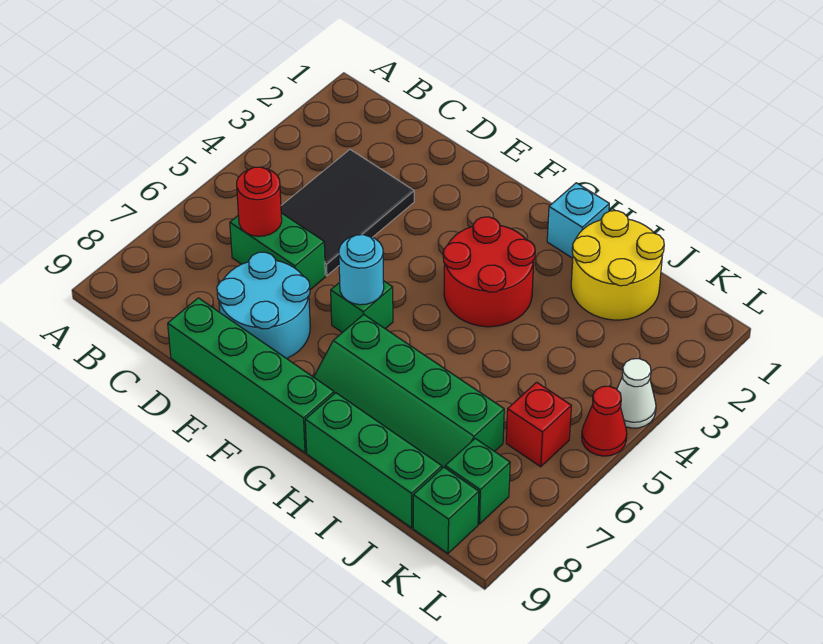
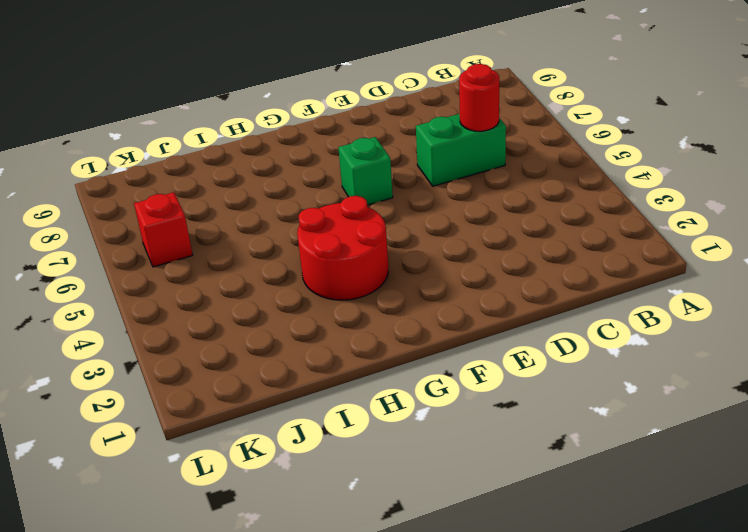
none -> black 2x3 tile [281,150,414,276]
none -> cyan 2x2 round brick [217,252,310,359]
none -> green 1x4 brick [168,298,334,453]

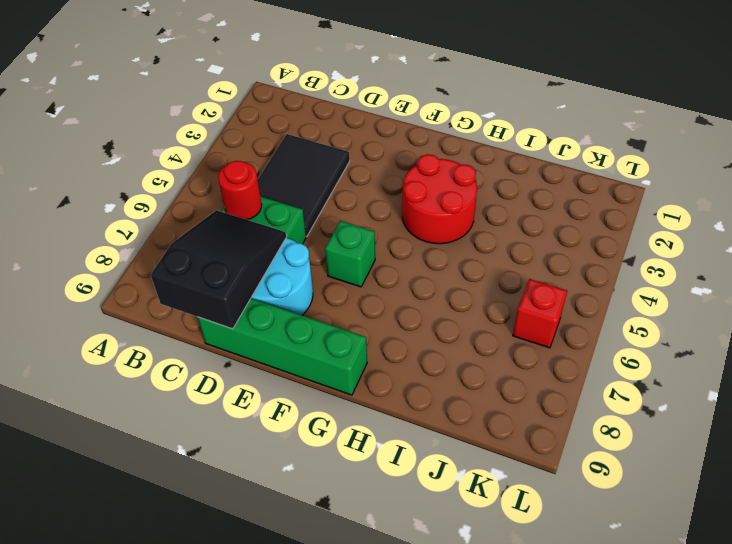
black 2x3 slope [151,210,286,329] -> none
none -> green 2x4 slope [314,314,504,468]
none -> cyan 1x1 brick [547,183,609,258]
none -> green 1x3 brick [305,393,442,528]

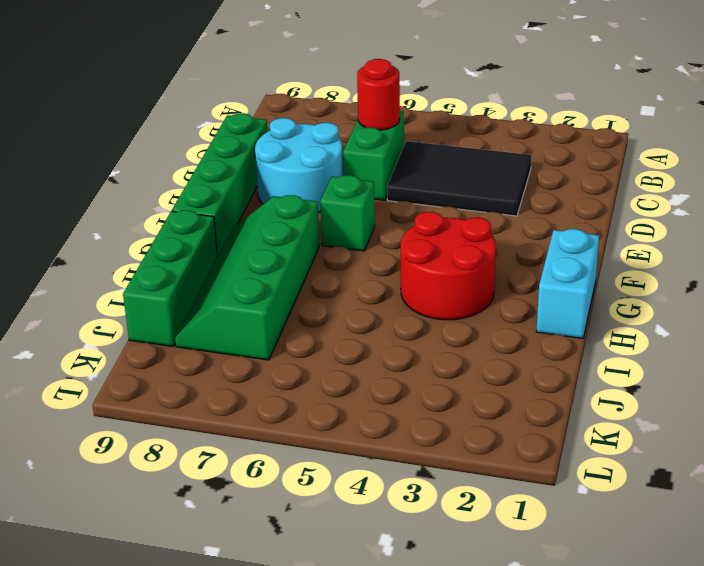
cyan 1x2 brick [536,229,599,338] -> cyan 1x1 brick [547,183,609,258]
none -> yellow 2x2 round brick [571,211,664,320]
none -> red 1x1 brick [506,382,571,467]
none -> green 1x1 brick [445,439,510,524]

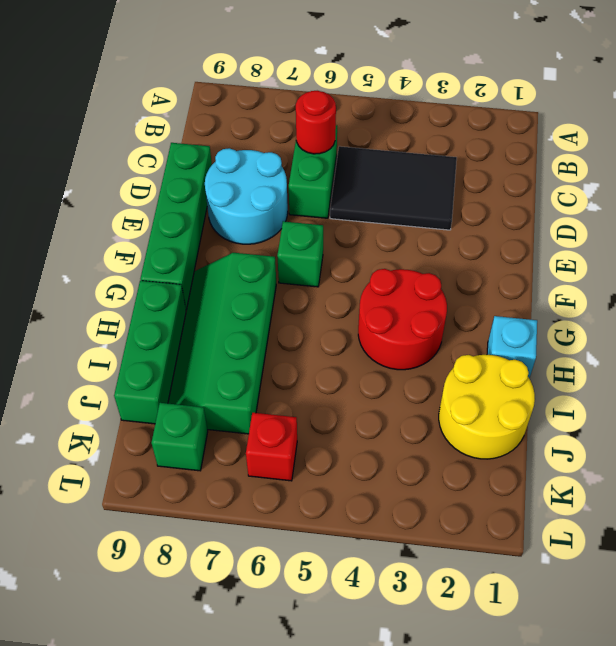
none -> green 1x1 brick [413,467,479,553]
none -> white 1x1 cone [617,359,656,428]
none -> red 1x1 cone [582,386,627,456]

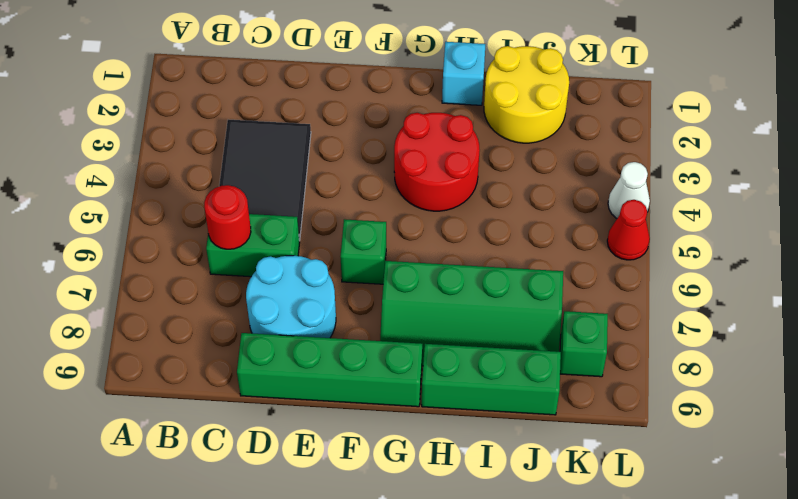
none -> red 1x1 brick [506,382,571,467]
none -> green 1x1 brick [413,467,479,553]
none -> cyan 1x1 round brick [339,235,384,305]

